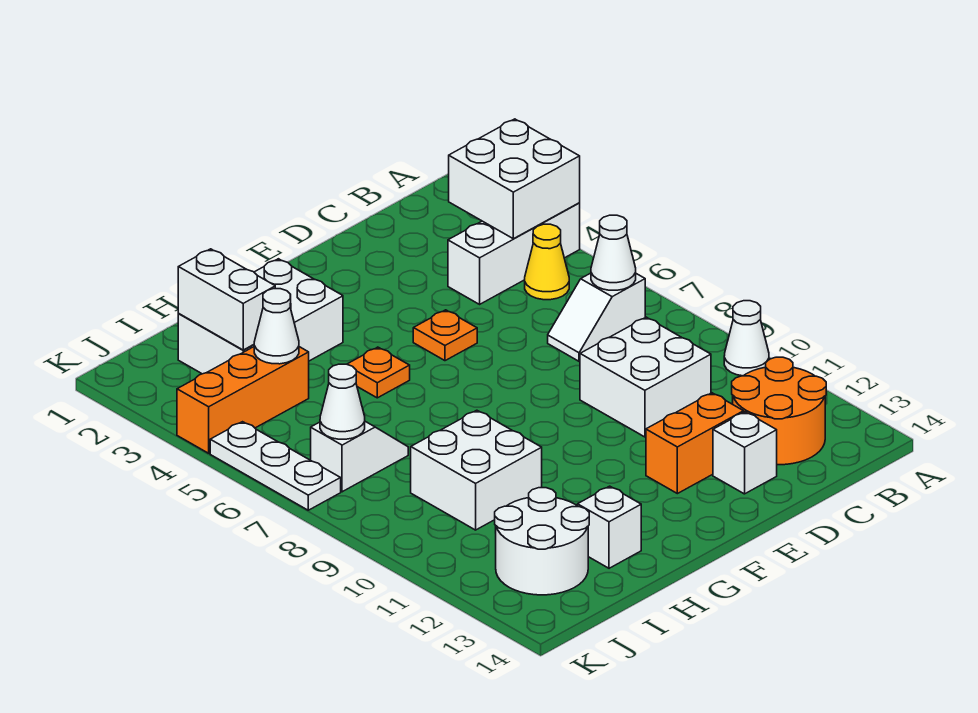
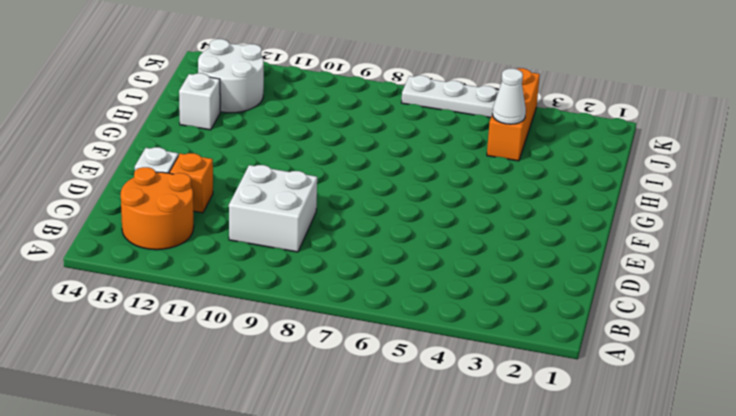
orange 1x1 brick [169,153,213,213] -> orange 1x2 brick [646,393,744,494]
none -> white 1x3 brick [448,203,580,304]
none -> white 1x1 cone [724,301,769,376]
none -> yellow 1x1 cone [525,224,569,300]

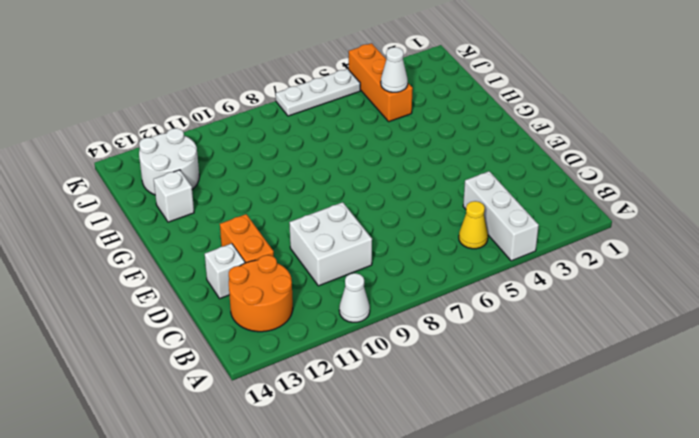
none -> white 1x2 slope [548,273,645,361]
none -> orange 1x1 plate [413,310,477,361]
none -> white 2x3 brick [178,259,343,374]

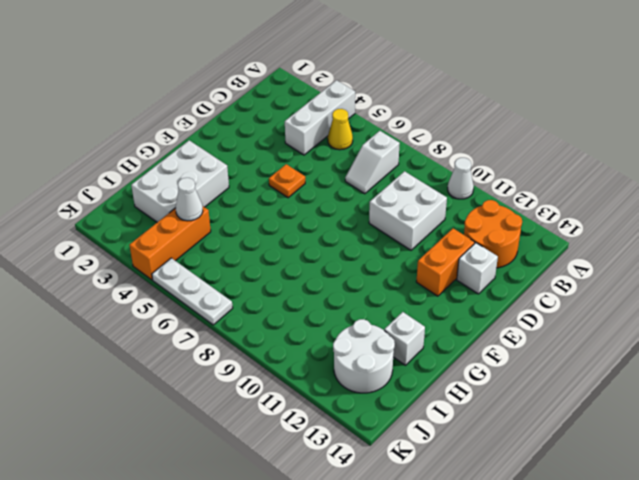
none -> orange 1x1 plate [347,347,410,398]
none -> white 2x2 brick [411,410,542,530]
none -> white 1x2 slope [311,422,408,492]

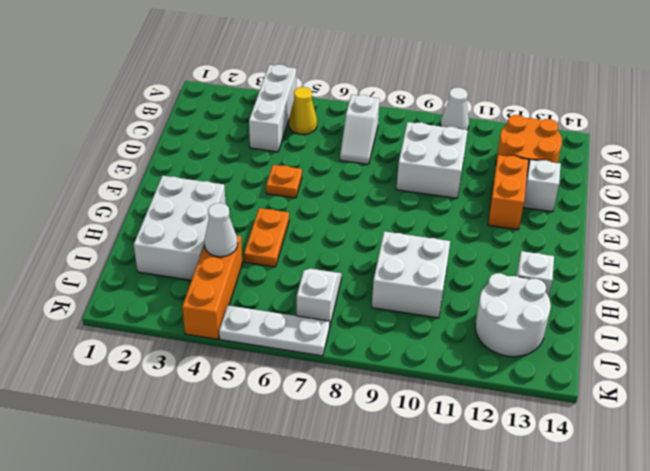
orange 1x2 plate [244,208,289,267] -> orange 1x1 plate [347,347,410,398]
none -> white 2x2 brick [449,119,580,239]
none -> white 1x1 cone [591,215,636,290]
none -> white 1x2 brick [178,249,275,350]

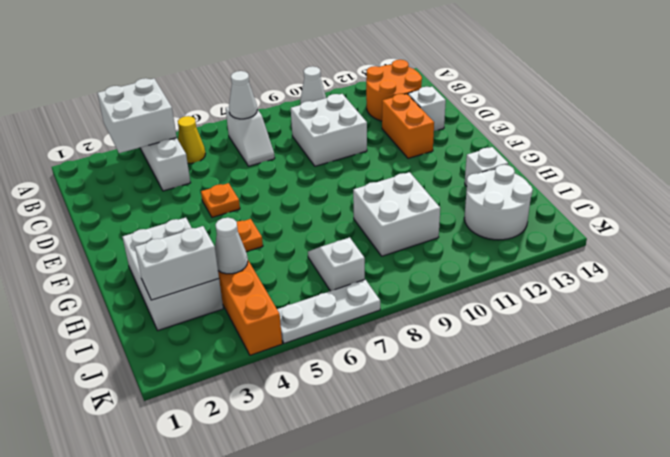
none -> white 1x1 cone [320,364,365,439]

